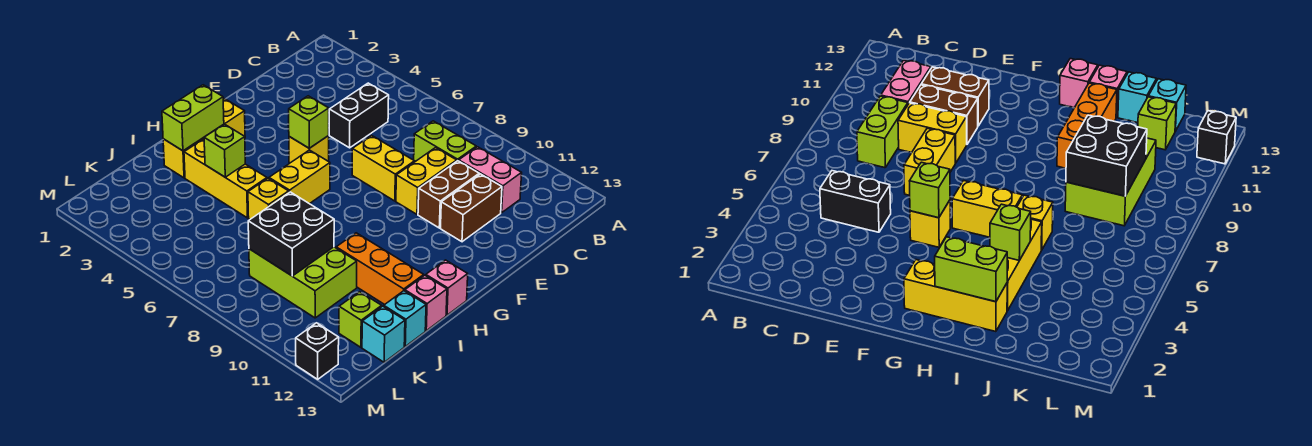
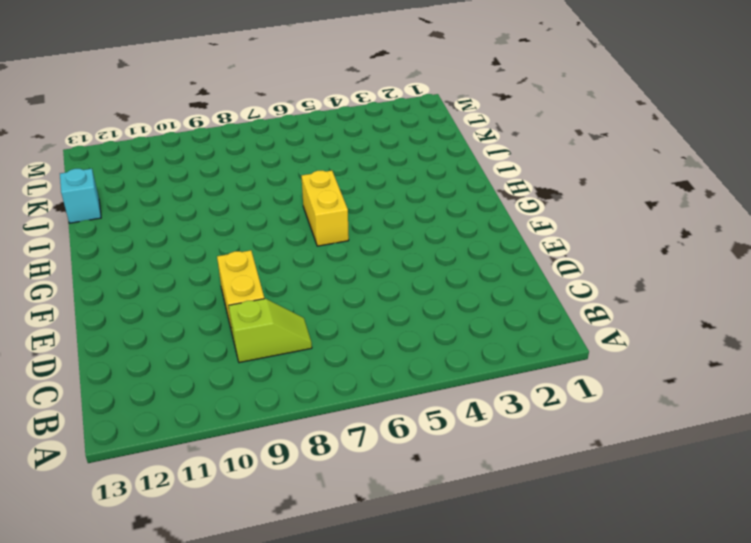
lime 1x2 slope [229,299,312,363] -> lime 1x2 brick [414,121,476,162]
none -> black 1x2 brick [329,83,389,148]
none -> pink 1x2 brick [459,147,522,213]
none -> brown 1x2 brick [418,161,479,228]

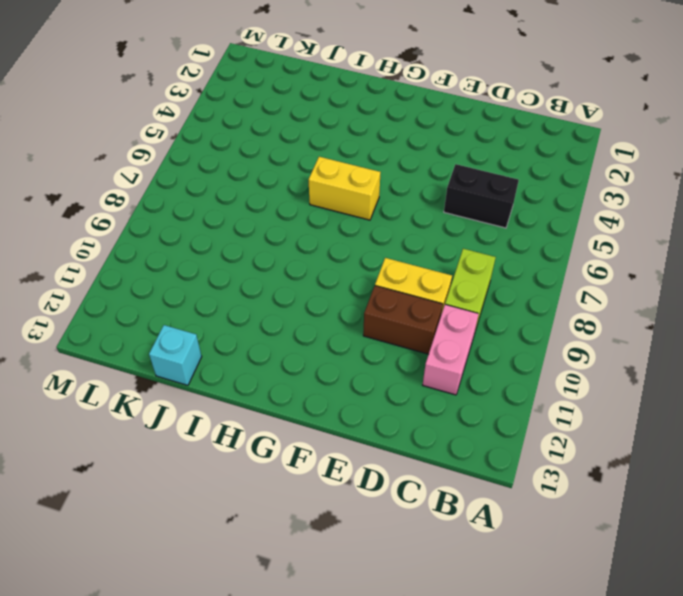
none -> brown 1x2 brick [441,174,502,242]
none -> yellow 1x2 brick [352,135,415,201]
none -> yellow 1x1 brick [289,136,329,163]

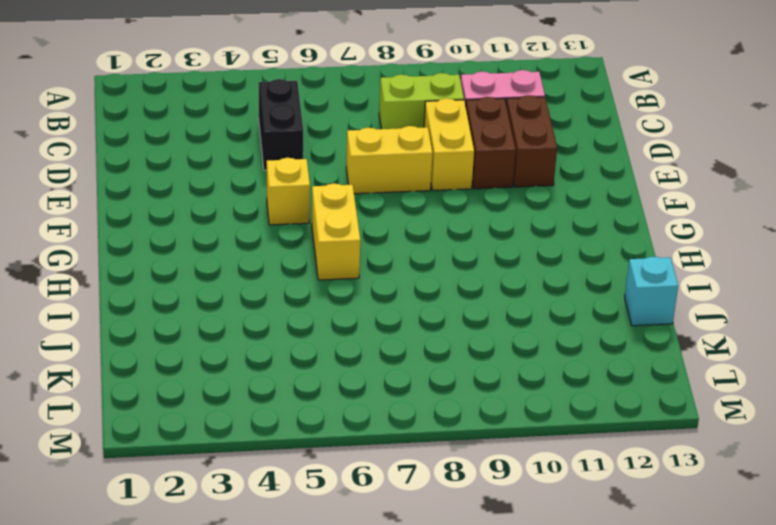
none -> yellow 1x3 brick [163,99,245,178]
none -> pink 1x1 brick [426,260,468,315]
none -> yellow 1x3 brick [184,139,267,218]

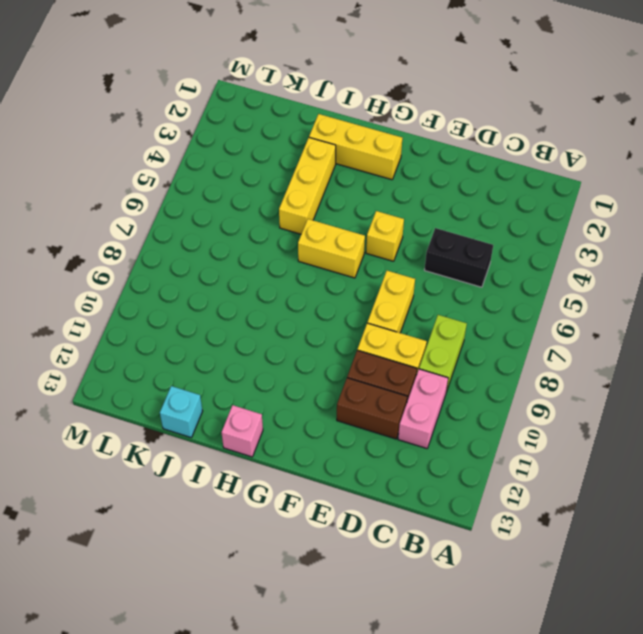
none -> yellow 1x1 brick [248,178,289,219]
none -> orange 1x3 brick [336,233,424,305]
none -> pink 1x1 brick [405,275,447,331]

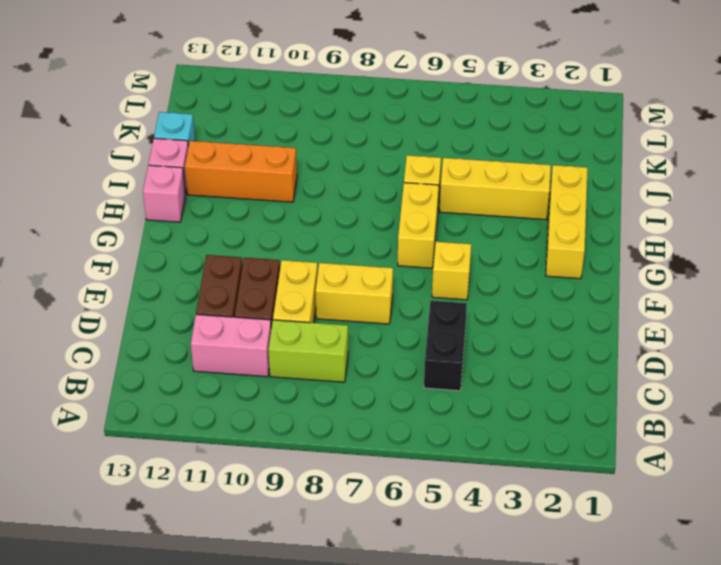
none -> lime 2x3 brick [249,247,357,318]
none -> lime 1x1 brick [339,292,382,347]
none -> cyan 1x1 brick [362,306,405,362]

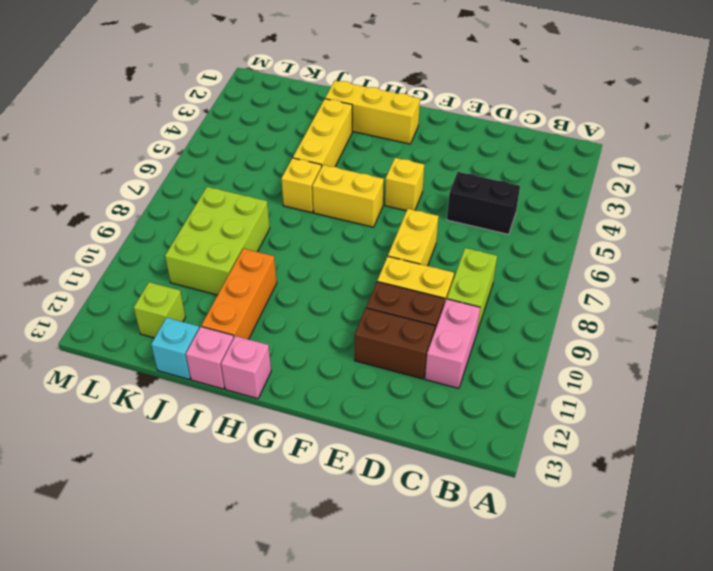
none -> cyan 1x1 brick [362,306,405,362]
none -> black 1x1 brick [296,323,339,379]
none -> lime 1x1 brick [289,96,329,148]

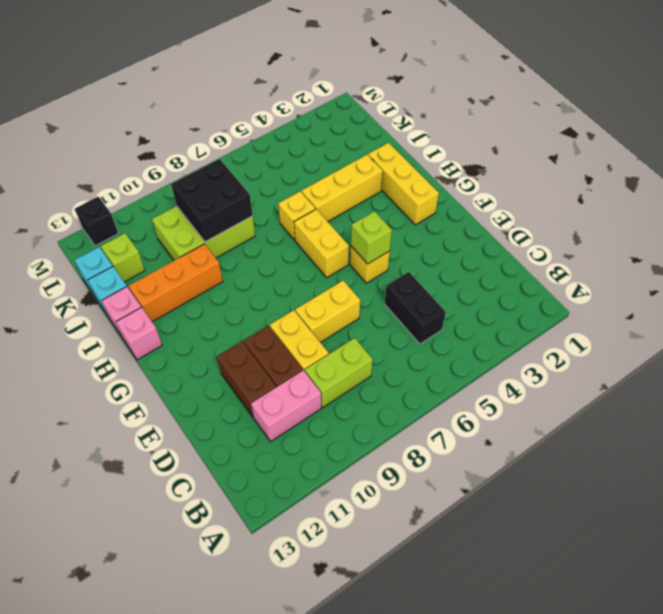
none -> lime 1x2 brick [162,85,224,151]
none -> lime 1x1 brick [204,124,245,177]

